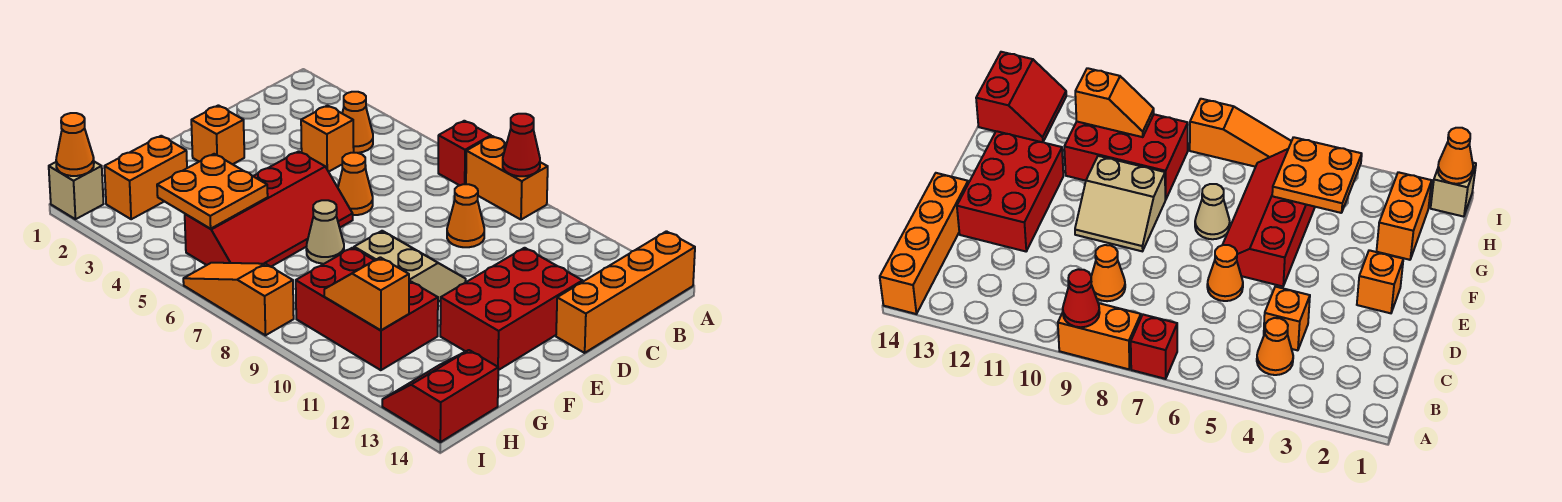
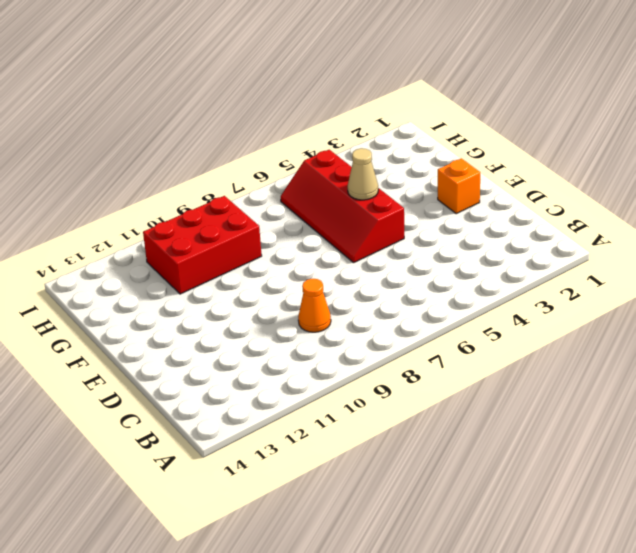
tan 1x1 cone [348,148,378,200] -> tan 1x1 cone moved to [306,200,344,264]
none -> red 1x1 brick [438,121,491,185]
none -> orange 1x2 brick [466,136,548,220]
none -> orange 1x4 brick [556,231,695,353]

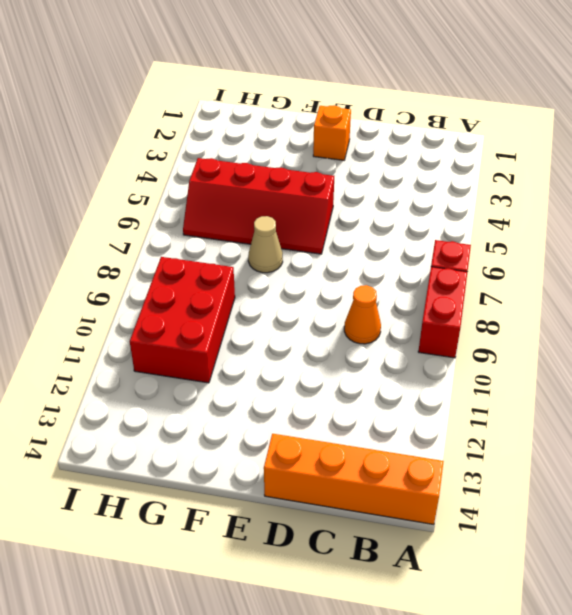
red 1x2 brick [418,267,467,358] -> orange 1x2 brick [466,136,548,220]
none -> orange 1x1 cone [342,92,373,153]
none -> orange 1x1 brick [301,106,354,172]
none -> orange 1x1 cone [338,153,373,215]

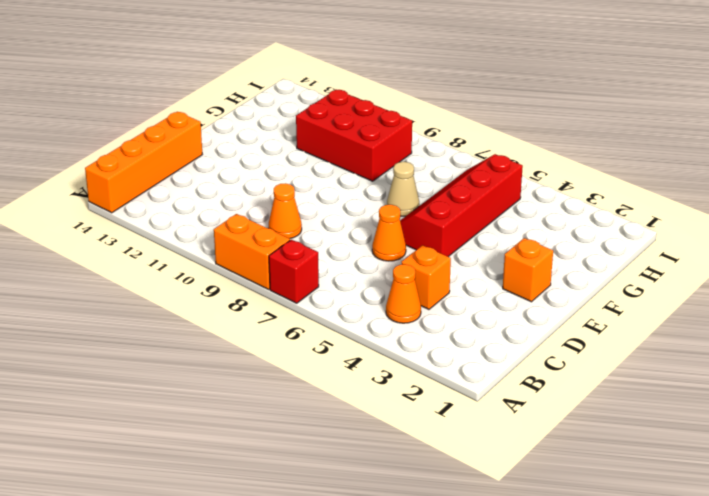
none -> red 2x3 brick [440,248,582,370]
none -> tan 2x2 slope [354,231,466,302]
none -> orange 1x2 brick [104,136,187,219]

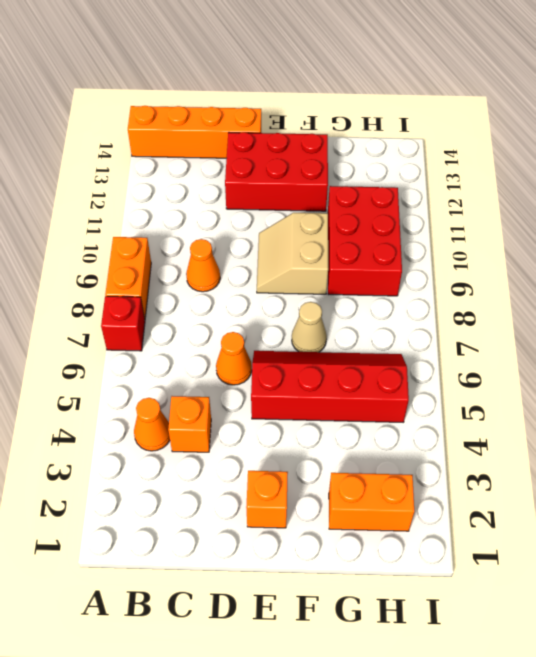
none -> red 2x2 slope [382,350,498,442]
none -> tan 1x1 brick [49,162,103,219]
none -> orange 1x3 slope [183,263,294,335]

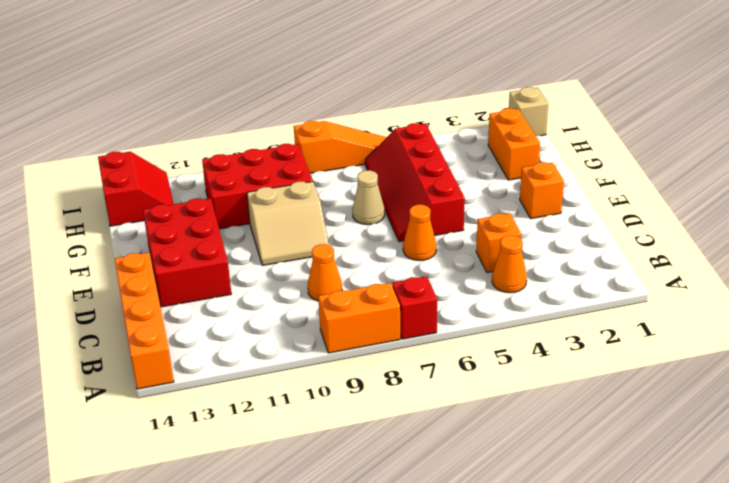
none -> red 1x1 cone [503,114,540,176]
none -> orange 2x2 plate [157,154,268,229]
none -> orange 1x2 slope [324,257,409,330]

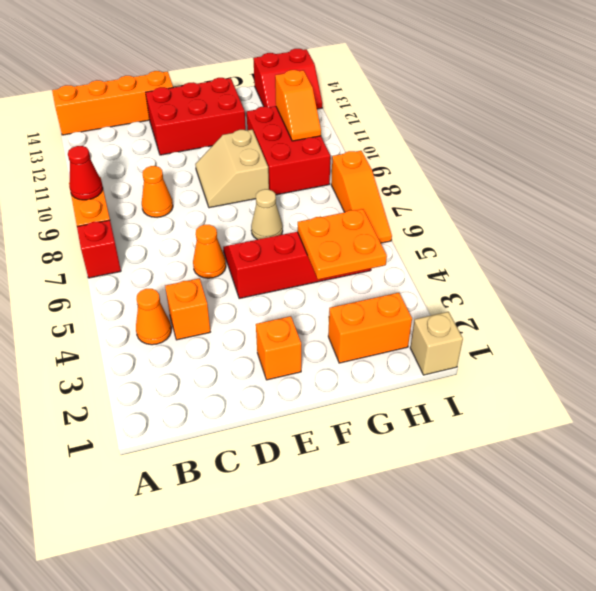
none -> orange 1x1 cone [56,113,94,176]

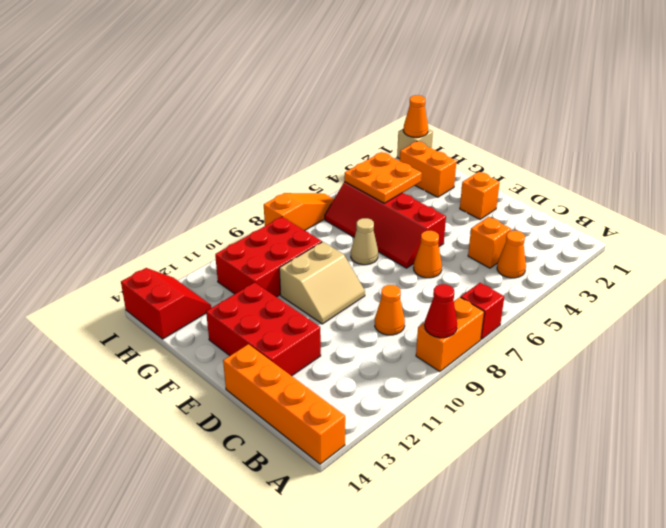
none -> orange 1x2 slope [324,257,409,330]

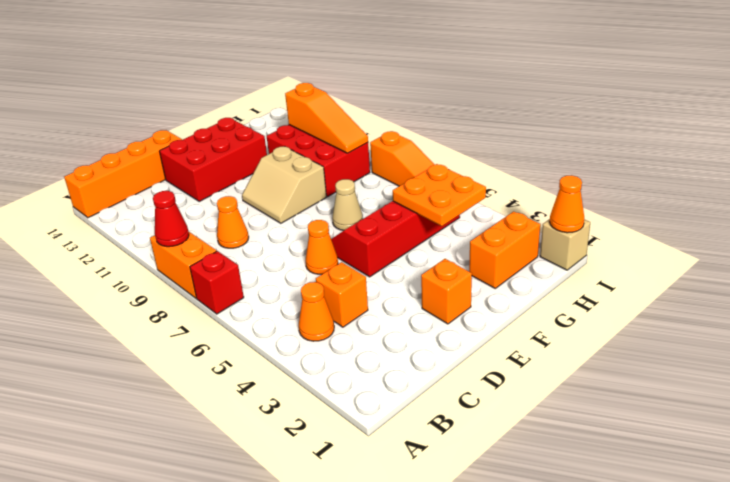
orange 1x3 slope [285,83,368,153] -> orange 1x2 slope [324,257,409,330]
none -> red 2x2 slope [382,350,498,442]

